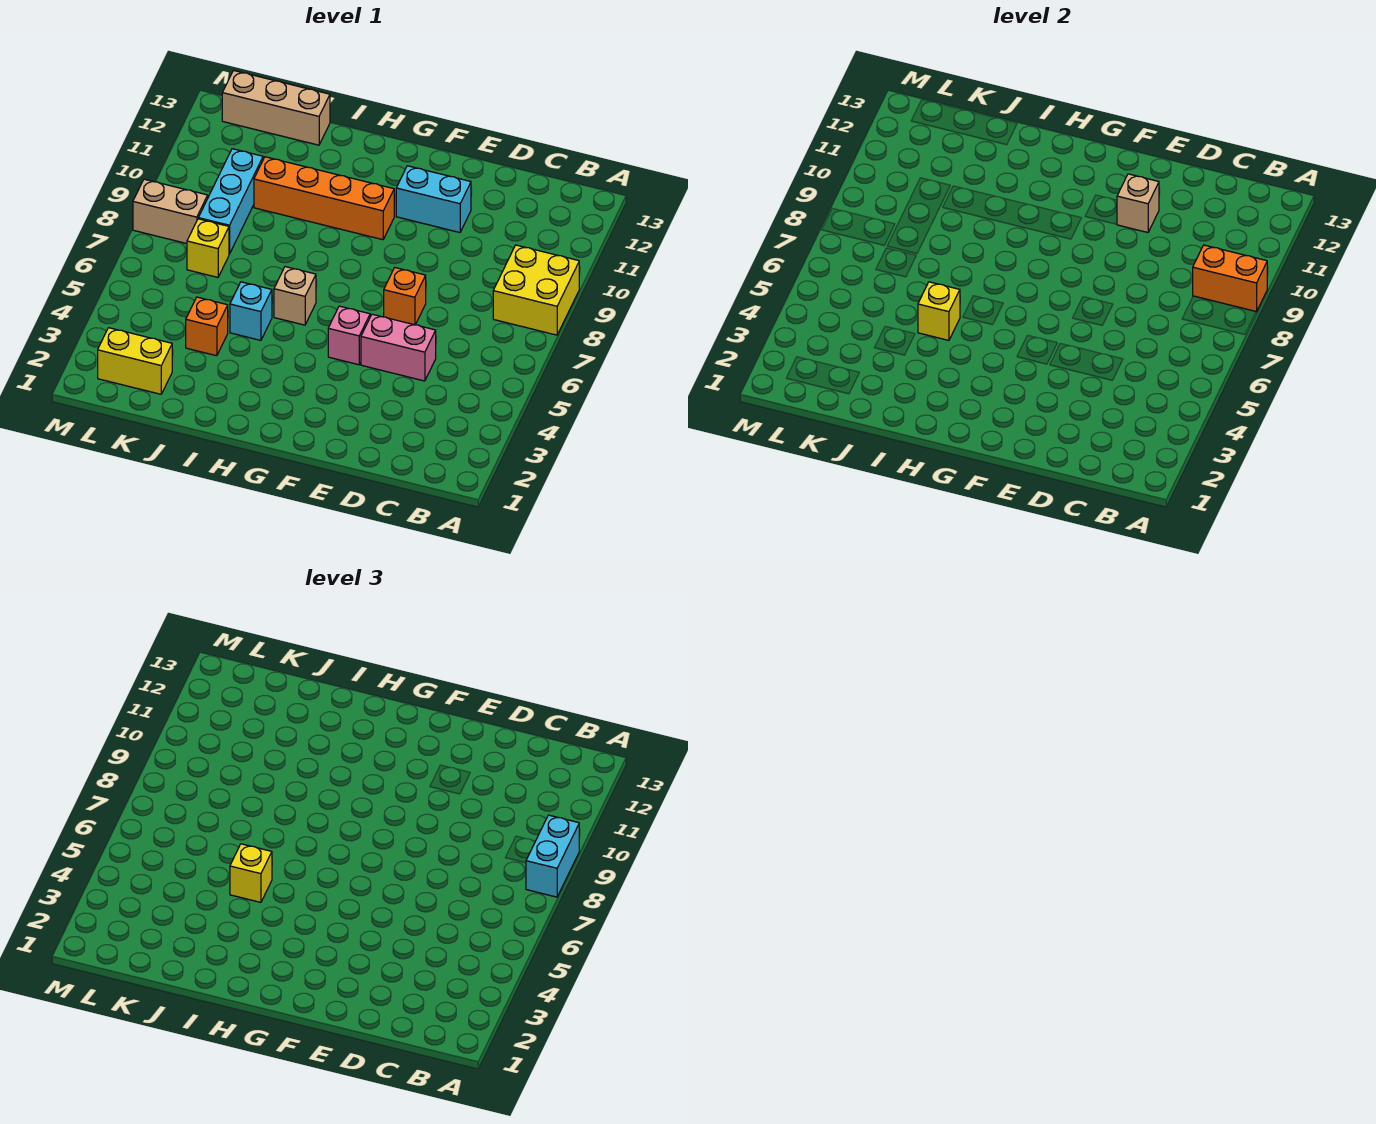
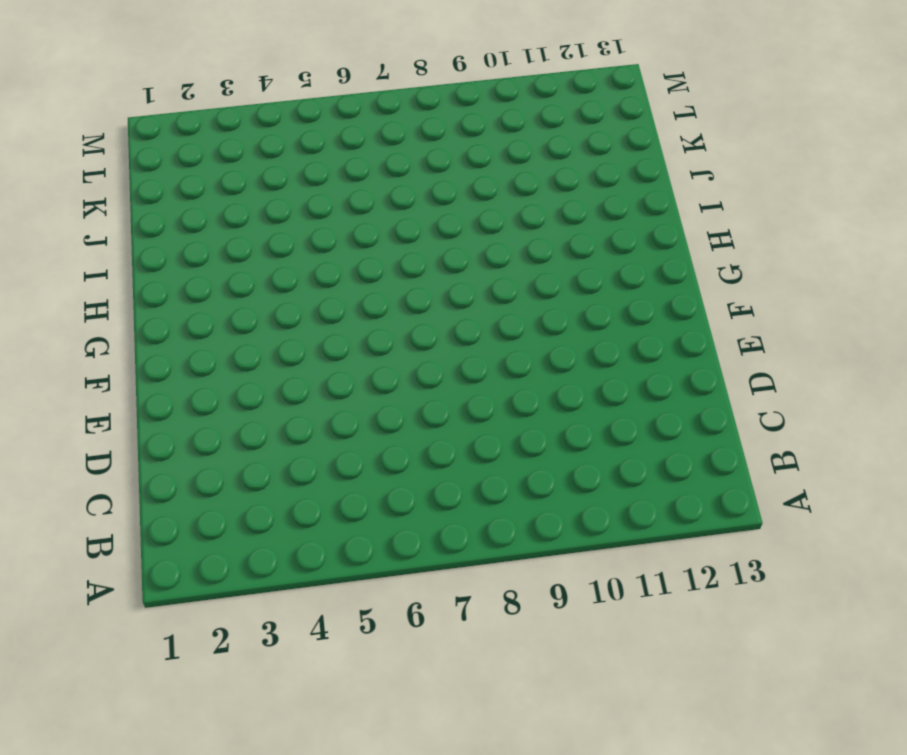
none -> yellow 2x2 brick [493,245,579,335]
none -> pink 1x2 brick [361,314,436,381]
none -> orange 1x1 brick [384,268,426,325]

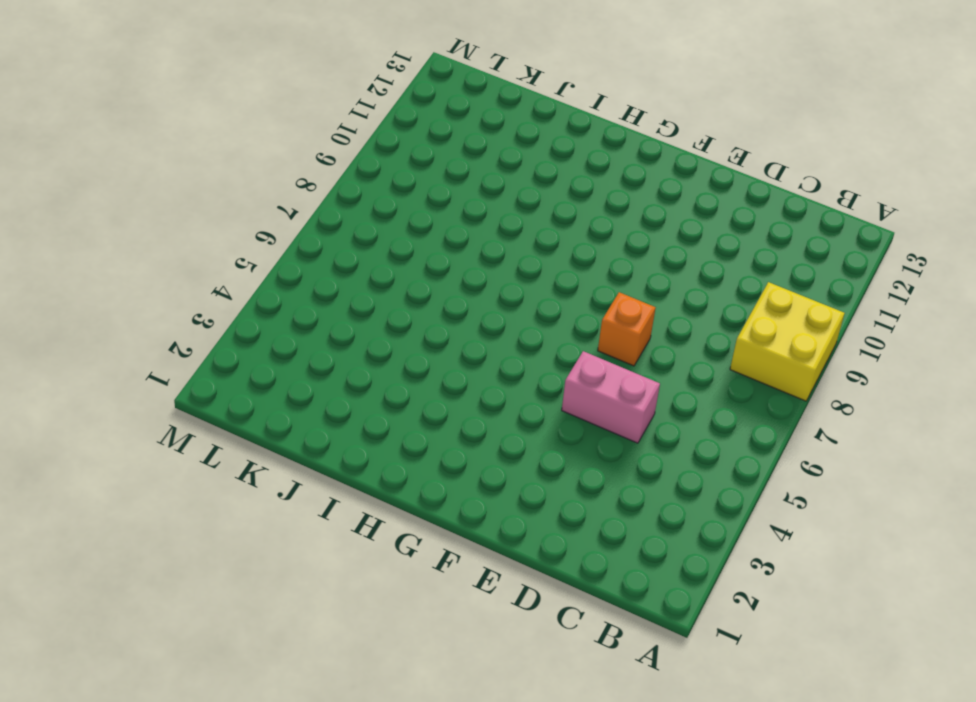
none -> cyan 1x2 brick [396,166,471,232]
none -> pink 1x1 brick [328,306,370,365]
none -> orange 1x4 brick [254,157,394,240]

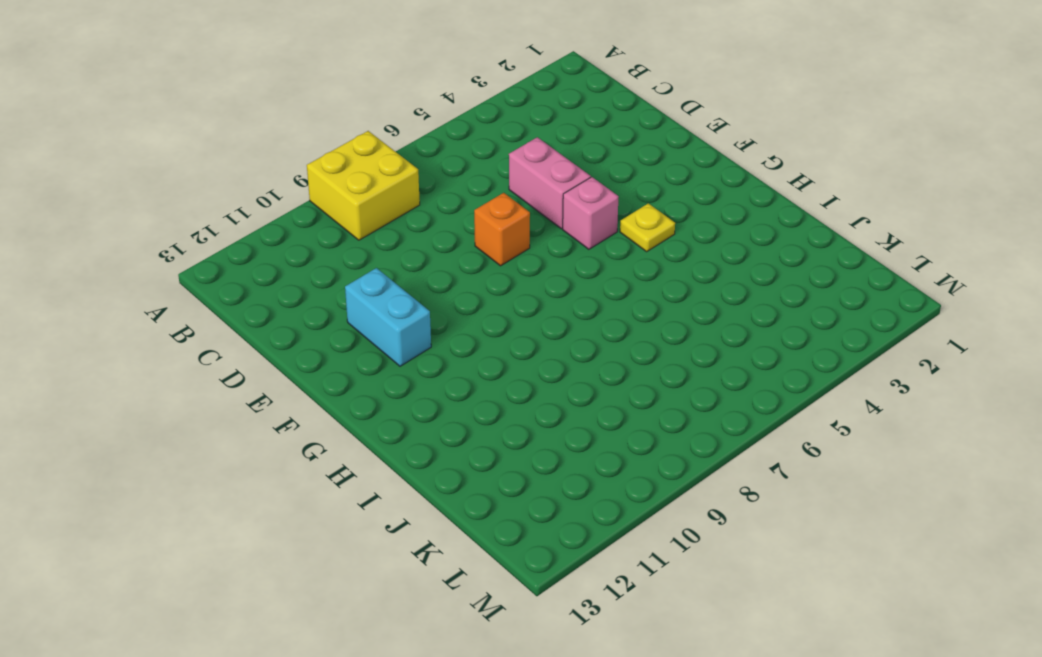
yellow 1x1 plate [620,203,675,252] -> none
none -> orange 1x4 brick [254,157,394,240]
none -> tan 1x1 brick [274,267,316,325]
none -> cyan 1x1 brick [230,282,272,340]

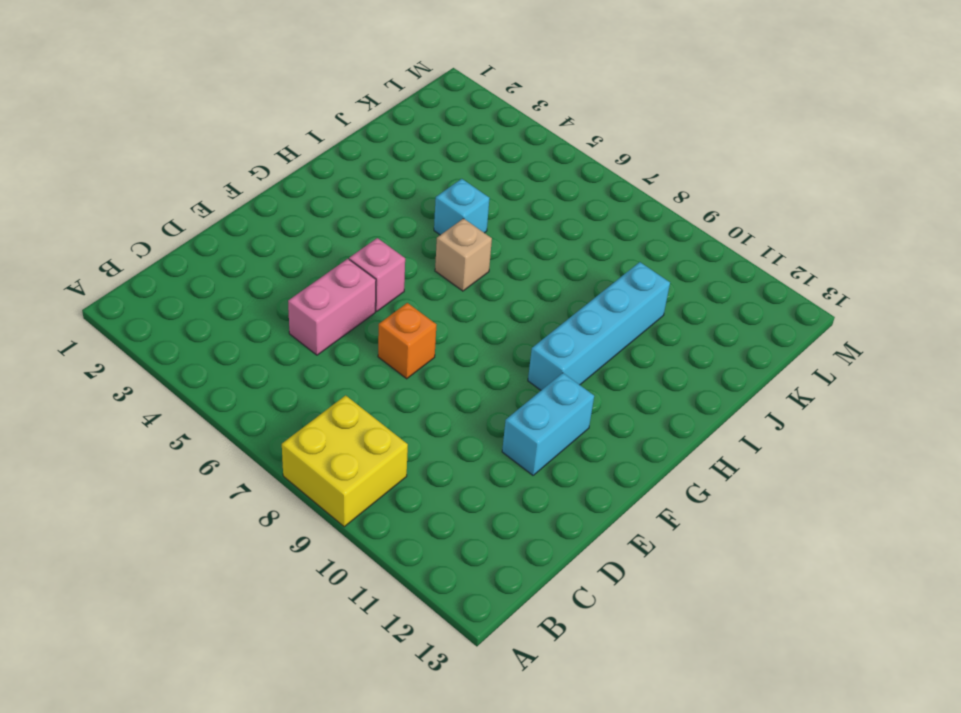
cyan 1x4 brick [528,262,670,390] -> orange 1x4 brick [254,157,394,240]
none -> orange 1x1 brick [186,297,228,356]
none -> tan 1x3 brick [222,70,330,145]
none -> yellow 1x2 brick [98,328,172,394]

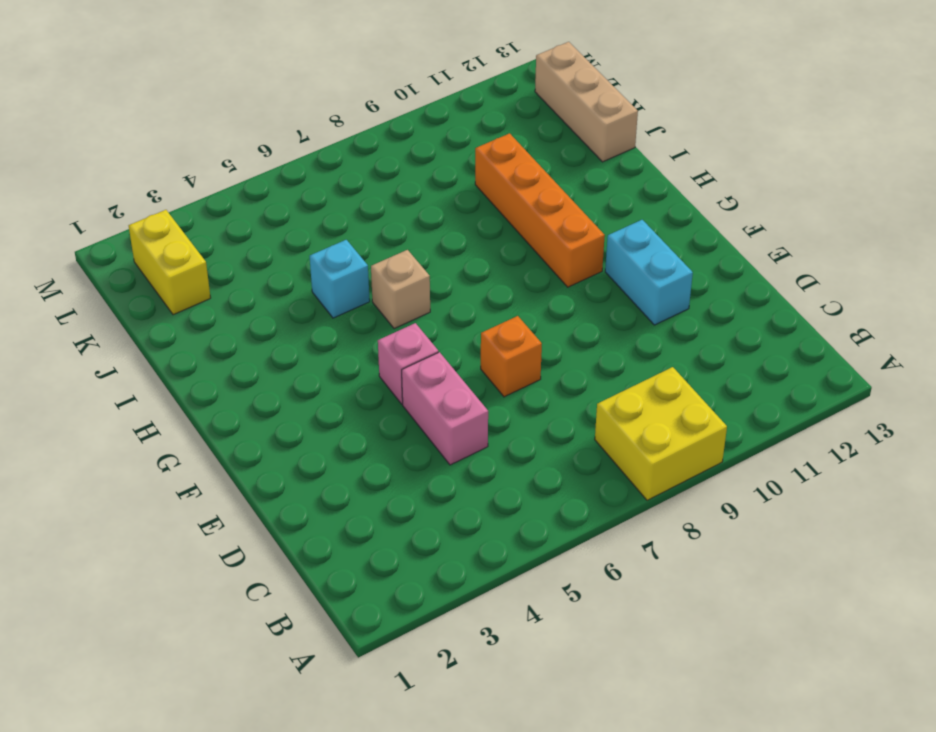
none -> orange 1x1 brick [186,297,228,356]
none -> yellow 1x1 brick [187,219,229,277]
none -> cyan 1x3 brick [198,149,263,254]

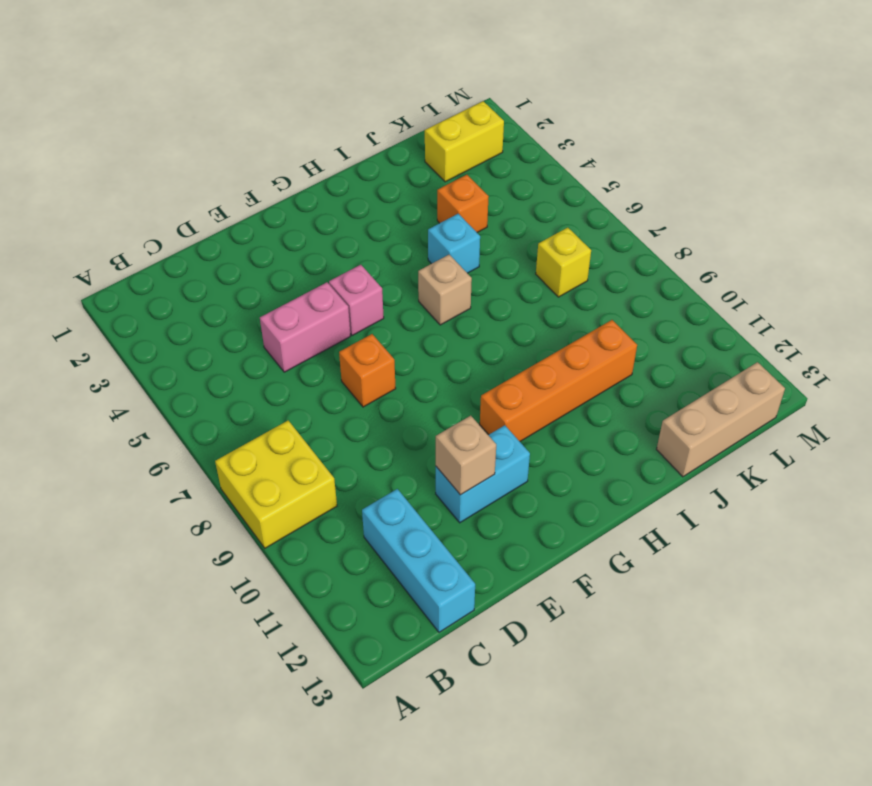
cyan 1x3 brick [362,489,475,632] -> cyan 1x3 brick moved to [198,149,263,254]
none -> tan 1x2 brick [133,179,208,244]
none -> orange 1x2 brick [1193,245,1267,312]
none -> yellow 1x1 brick [918,282,960,340]

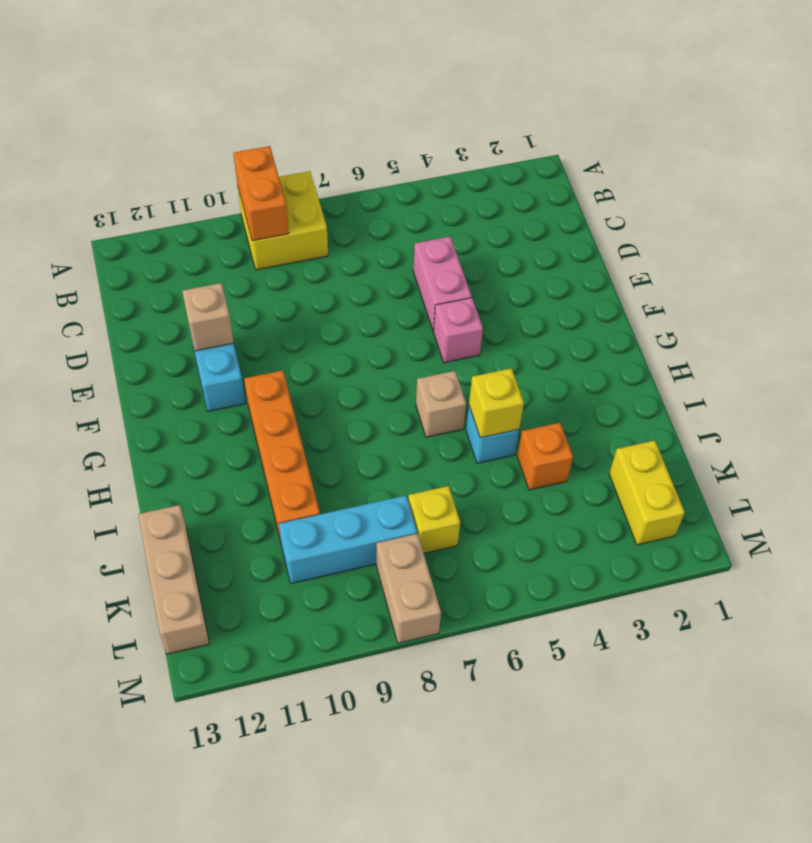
none -> orange 1x1 brick [384,268,426,325]
none -> cyan 1x2 brick [526,815,579,897]
none -> yellow 1x1 brick [230,844,272,902]

